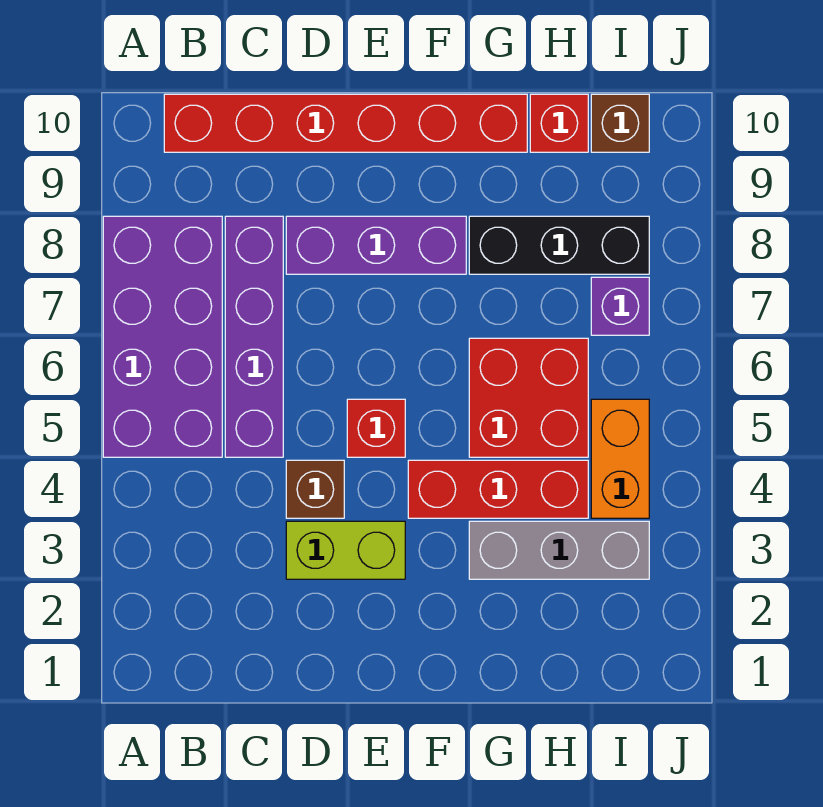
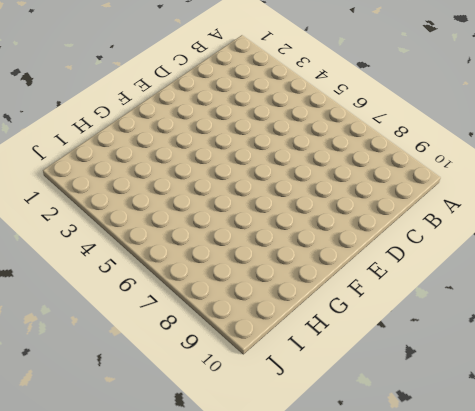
none -> purple 2x4 brick [103,216,222,457]
none -> red 1x6 brick [164,94,527,152]
none -> purple 1x4 brick [225,216,283,457]

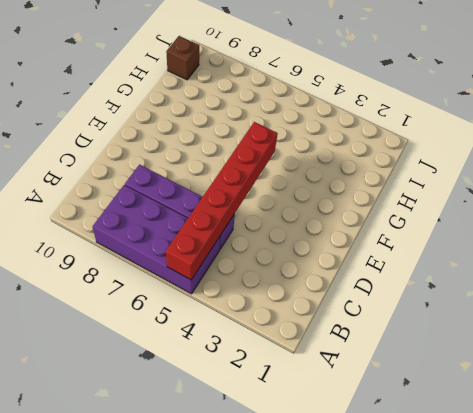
red 1x6 brick [166,122,278,280] -> red 1x6 brick moved to [164,94,527,152]
none -> lime 1x2 brick [286,521,405,579]
none -> brown 1x1 brick [286,460,344,518]
none -> purple 1x3 brick [286,216,466,274]

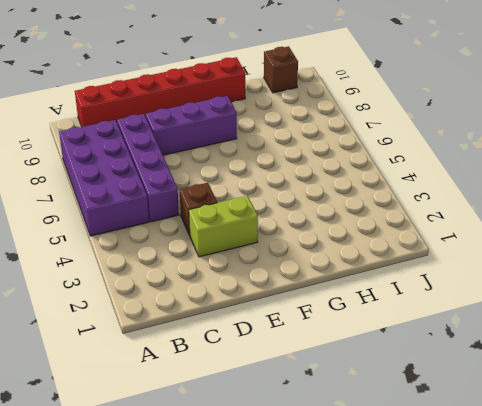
none -> red 1x1 brick [347,399,405,457]
none -> red 1x3 brick [408,460,588,518]
none -> grey 1x3 brick [469,521,649,579]

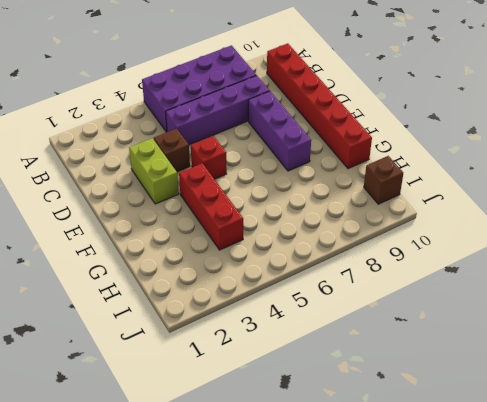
none -> grey 1x3 brick [469,521,649,579]
none -> red 2x2 brick [469,338,588,457]
none -> black 1x3 brick [469,216,649,274]

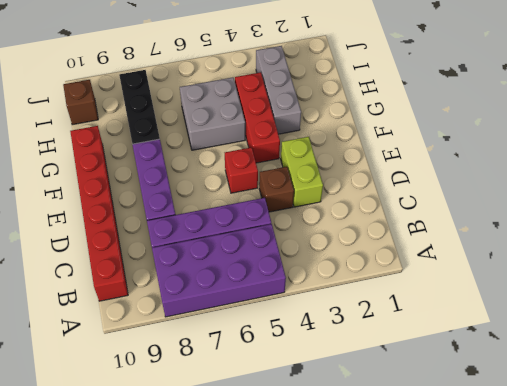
grey 2x2 brick [180,77,245,150] -> red 2x2 brick [469,338,588,457]
none -> red 1x1 brick [530,94,588,152]
none -> orange 1x2 brick [591,399,649,518]
none -> purple 1x1 brick [591,277,649,335]

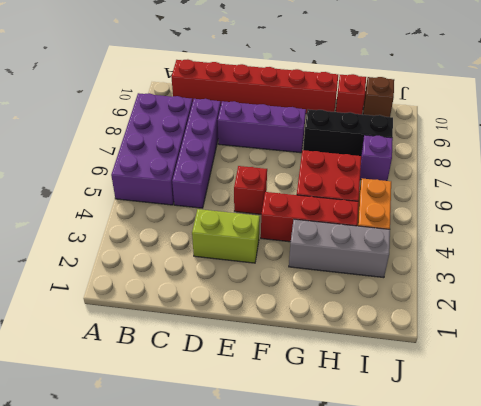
none -> brown 1x1 brick [286,460,344,518]

